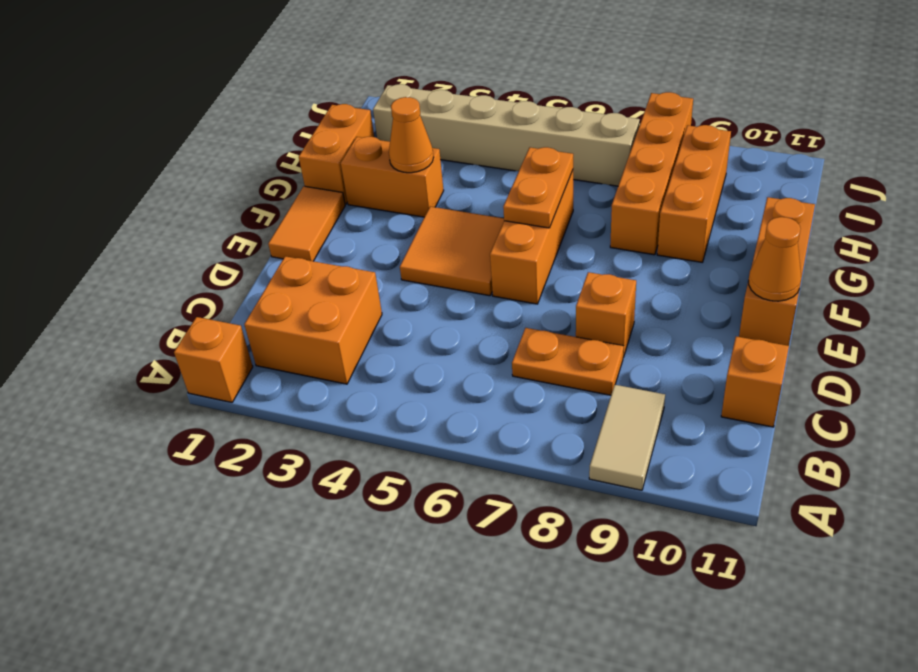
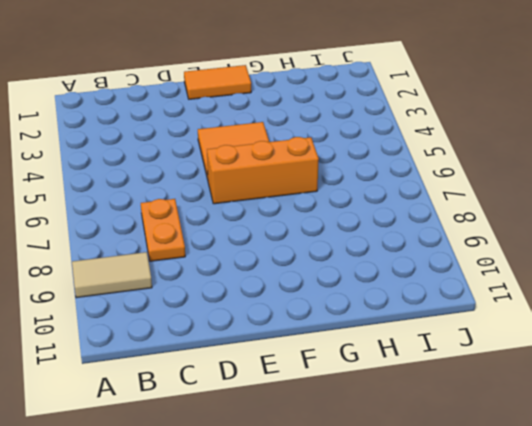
none -> orange 1x1 brick [174,317,253,402]
none -> orange 2x2 brick [244,256,382,384]
none -> orange 1x1 brick [721,336,789,427]

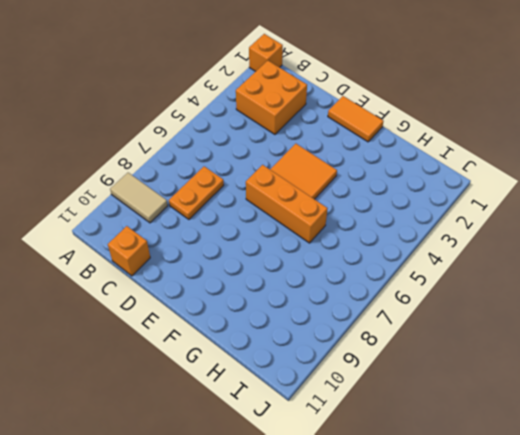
none -> orange 1x1 brick [576,272,636,357]
none -> orange 1x3 brick [739,197,815,346]
none -> orange 1x2 brick [299,104,374,204]

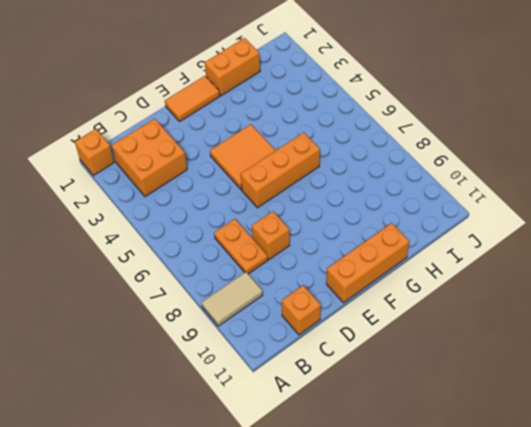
none -> orange 1x2 brick [341,137,444,217]
none -> orange 1x4 brick [610,92,693,255]
none -> orange 1x3 brick [657,125,731,262]

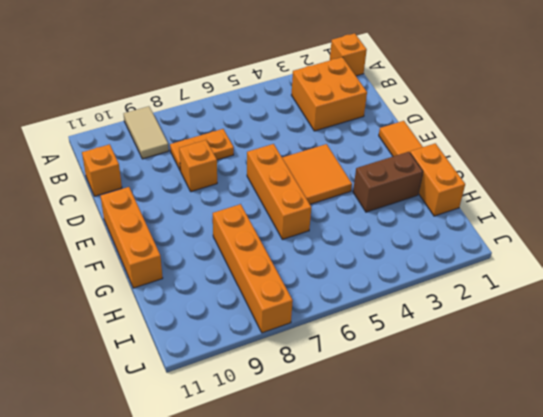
brown 1x2 brick [353,152,423,212] -> orange 1x2 brick [341,137,444,217]
none -> orange 1x3 brick [657,125,731,262]
none -> tan 1x6 brick [373,84,640,186]
none -> orange 1x1 cone [749,217,801,301]

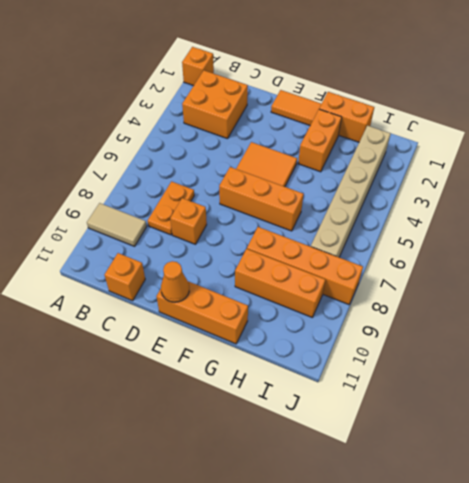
none -> orange 1x2 plate [503,147,573,228]
none -> orange 1x1 cone [389,97,434,173]

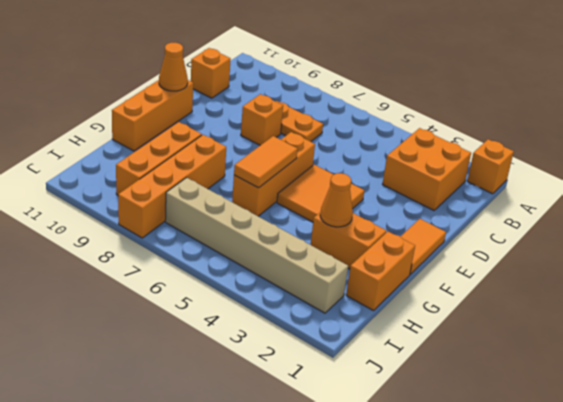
orange 1x2 tile [234,136,298,188] -> orange 1x2 plate [503,147,573,228]
none -> tan 1x2 tile [589,385,665,490]

